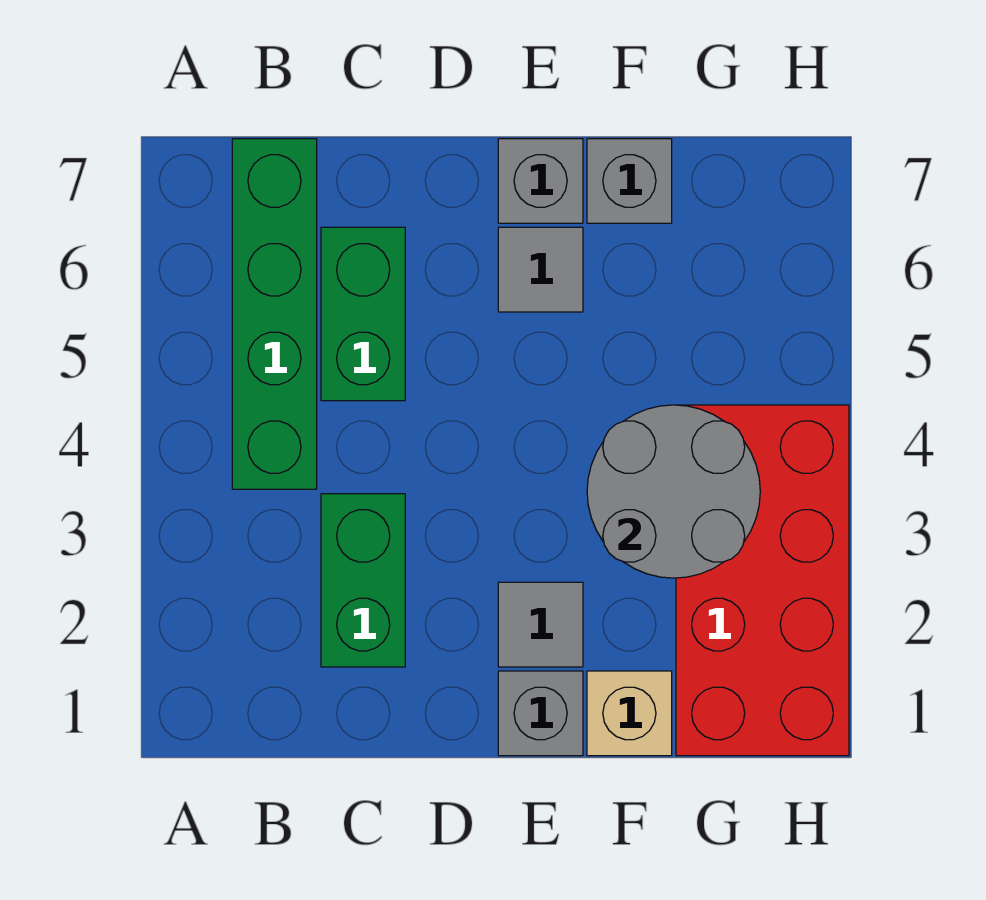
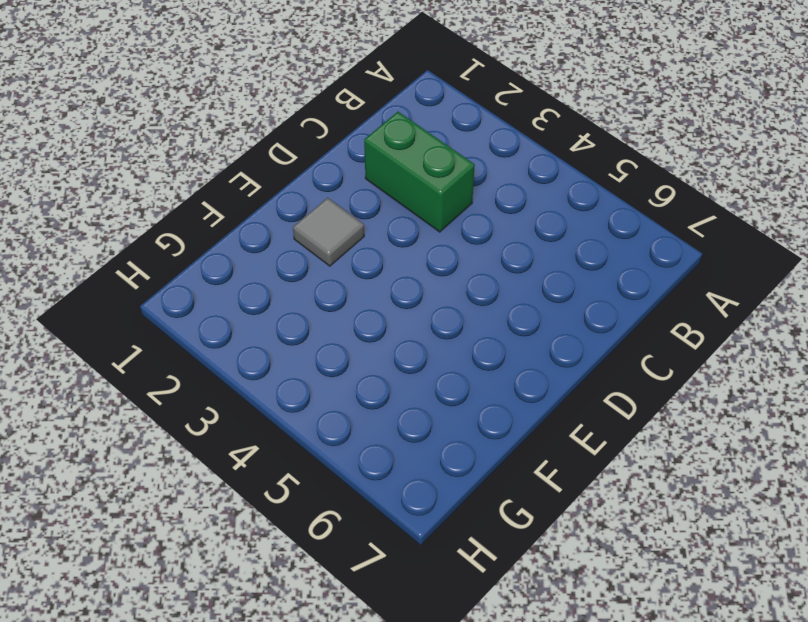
none -> green 1x4 brick [232,139,317,489]
none -> green 1x2 brick [321,227,405,401]

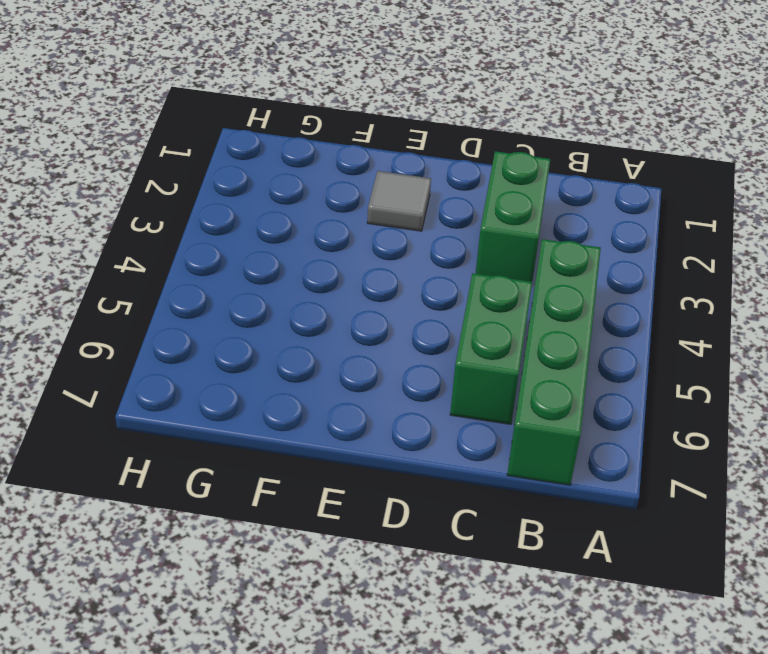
none -> grey 1x1 brick [498,671,583,756]
none -> grey 1x1 tile [498,227,583,312]

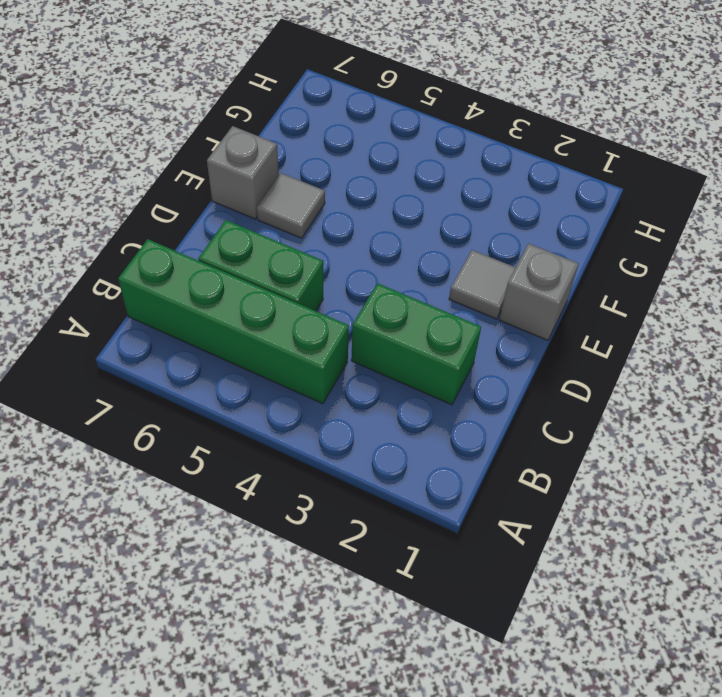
none -> tan 1x1 brick [587,671,672,756]
none -> grey 1x1 brick [587,139,672,223]

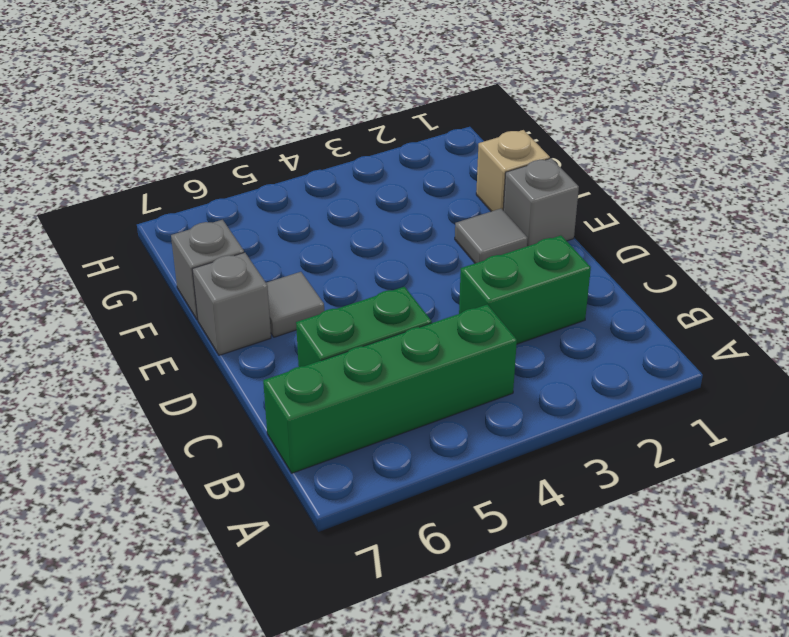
none -> red 2x4 brick [676,405,849,756]
none -> grey 2x2 round brick [587,405,760,578]

